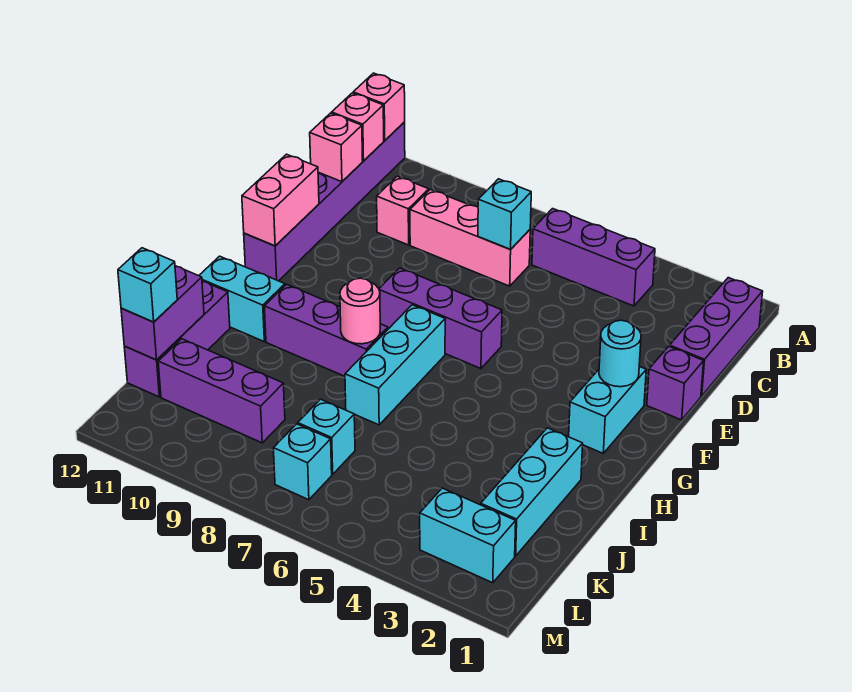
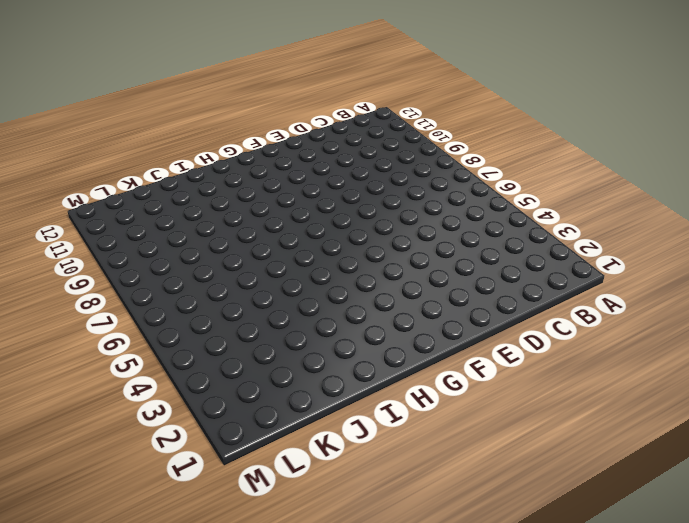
none -> purple 1x6 brick [244,122,405,281]
none -> purple 1x3 brick [670,278,763,396]
none -> purple 1x3 brick [532,209,655,306]

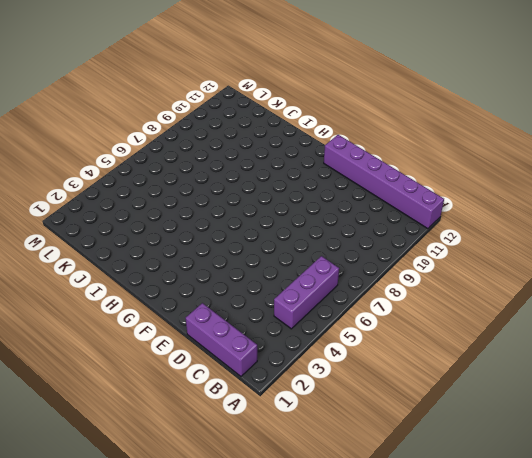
none -> pink 1x3 brick [410,189,530,286]
none -> pink 1x1 brick [377,176,429,245]
none -> purple 1x1 brick [647,347,704,420]

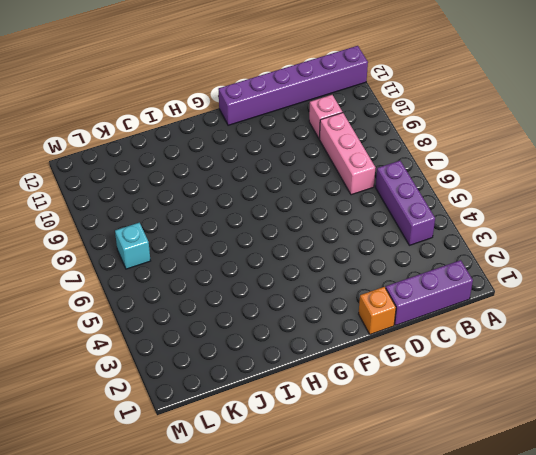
orange 1x1 brick [359,287,396,334] -> purple 1x1 brick [647,347,704,420]
none -> cyan 1x2 brick [569,366,646,453]
none -> purple 1x3 brick [379,268,502,369]
none -> cyan 1x3 brick [345,305,445,425]

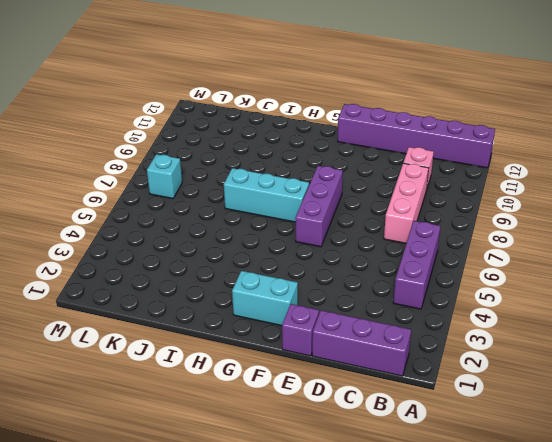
none -> purple 1x3 brick [264,284,388,376]
none -> cyan 1x2 brick [199,256,285,341]
none -> cyan 1x3 brick [481,428,583,556]

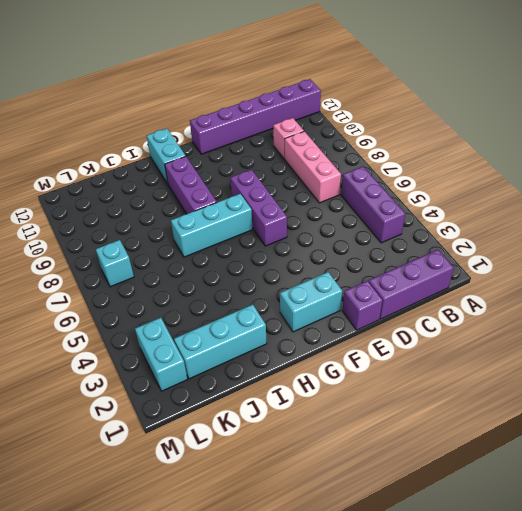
none -> purple 1x3 brick [124,281,230,397]
none -> cyan 1x1 brick [298,399,355,474]
none -> purple 1x3 brick [158,339,285,443]

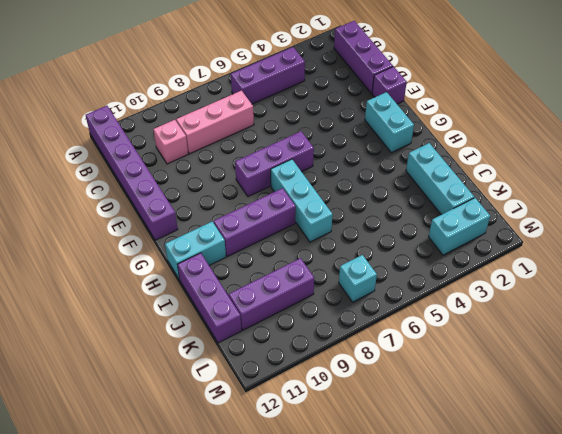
none -> cyan 1x1 brick [298,399,355,474]
none -> pink 1x1 brick [353,73,405,140]
none -> pink 1x1 brick [332,93,384,161]

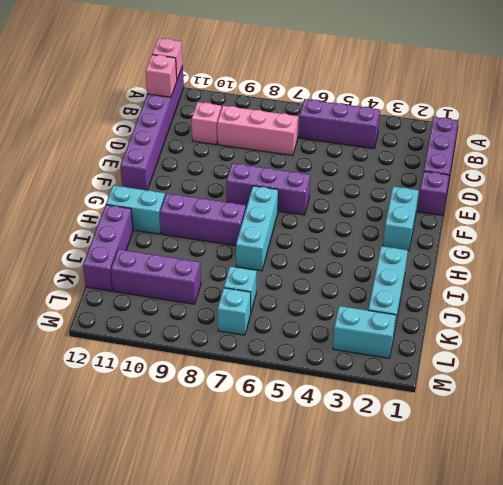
none -> cyan 1x1 brick [478,179,531,249]
none -> pink 1x1 brick [310,113,363,182]
none -> pink 1x2 brick [242,154,319,246]

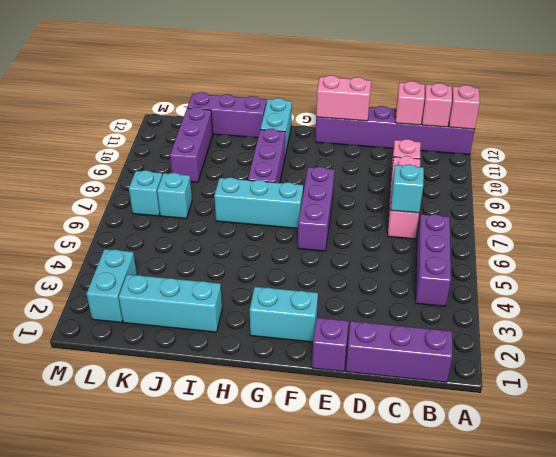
none -> cyan 1x1 round brick [599,320,641,387]
none -> pink 1x1 round brick [340,278,380,344]
none -> purple 1x2 brick [121,266,204,360]

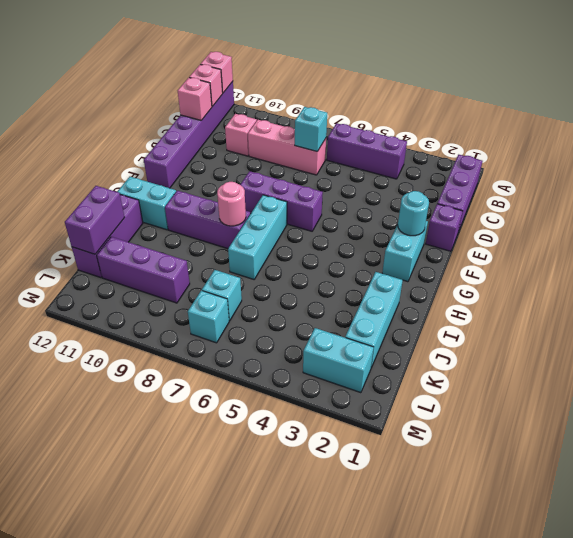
none -> pink 1x2 brick [242,154,319,246]
none -> cyan 1x1 brick [118,248,177,322]

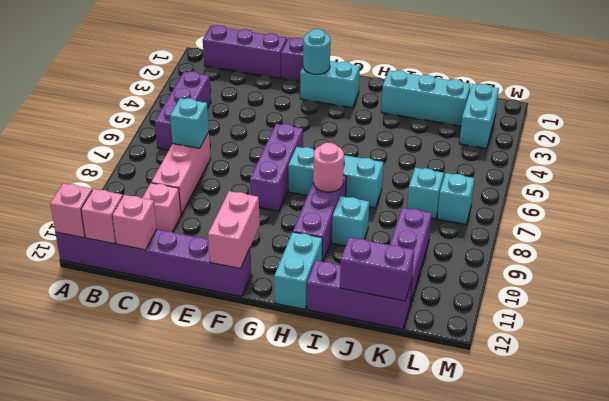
pink 1x2 brick [208,191,260,269] -> pink 1x2 brick turned to [242,154,319,246]
cyan 1x1 brick [332,196,369,246] -> cyan 1x1 brick moved to [118,248,177,322]

